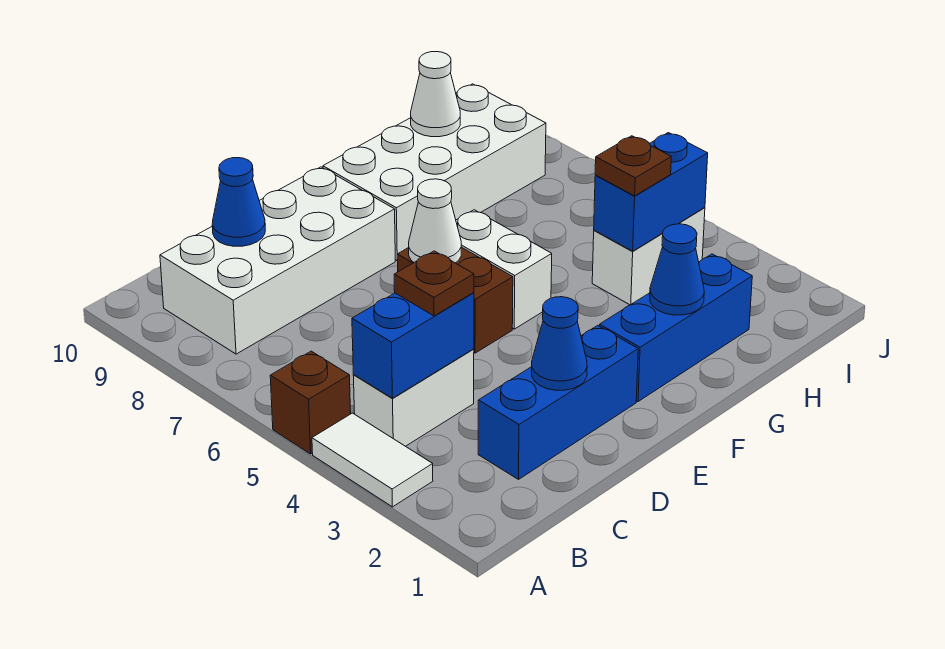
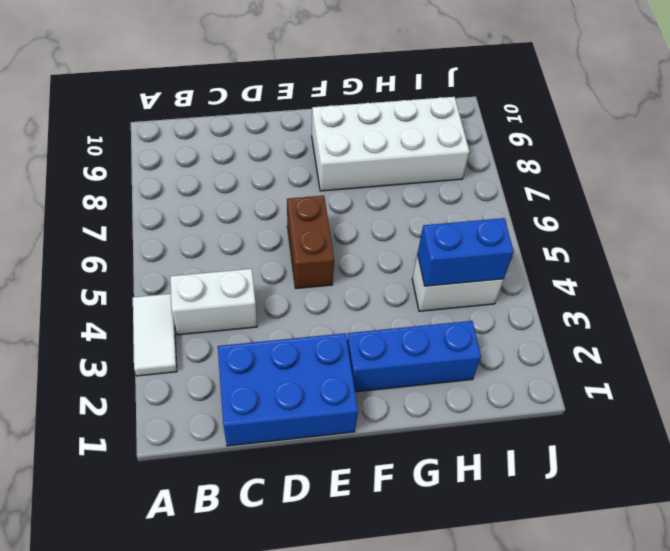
blue 2x3 brick [218,333,358,446] -> blue 1x3 brick [478,325,638,479]
none -> brown 1x1 brick [270,351,351,454]
none -> white 2x4 brick [160,167,395,354]
none -> white 1x2 brick [456,210,552,329]

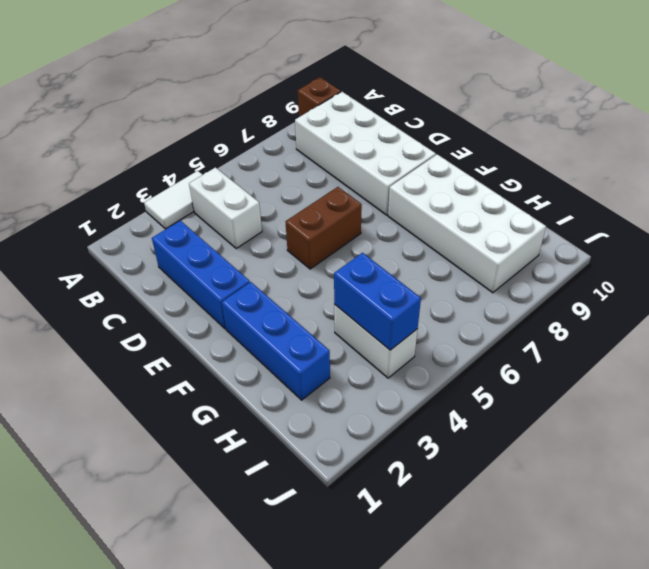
brown 1x1 brick [298,77,341,117] -> brown 1x1 brick moved to [270,351,351,454]
none -> white 1x2 brick [456,210,552,329]
none -> blue 1x2 brick [352,293,474,398]
none -> blue 1x1 cone [212,158,265,246]

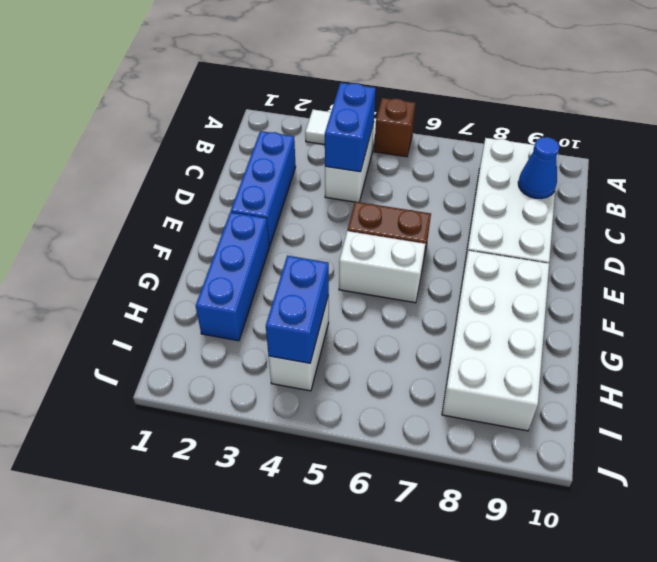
none -> blue 1x1 cone [531,297,587,390]
none -> white 1x1 cone [409,179,461,263]
none -> blue 1x1 cone [650,224,704,315]

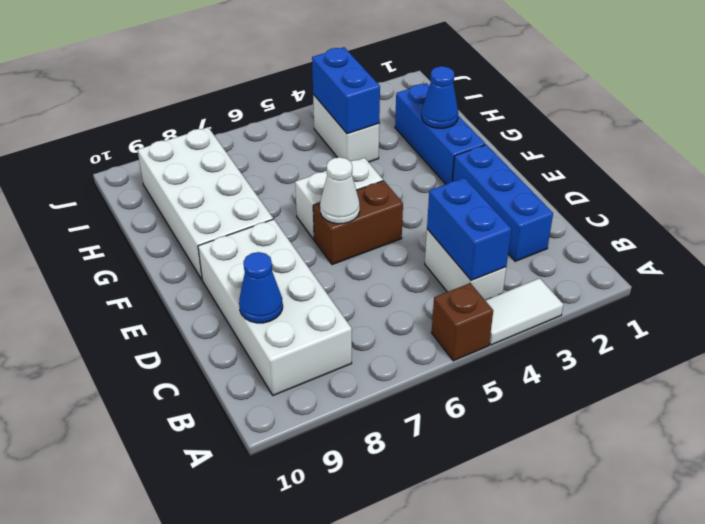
none -> blue 1x1 cone [531,297,587,390]
none -> white 1x1 cone [411,52,460,137]
none -> brown 1x1 plate [394,251,474,316]

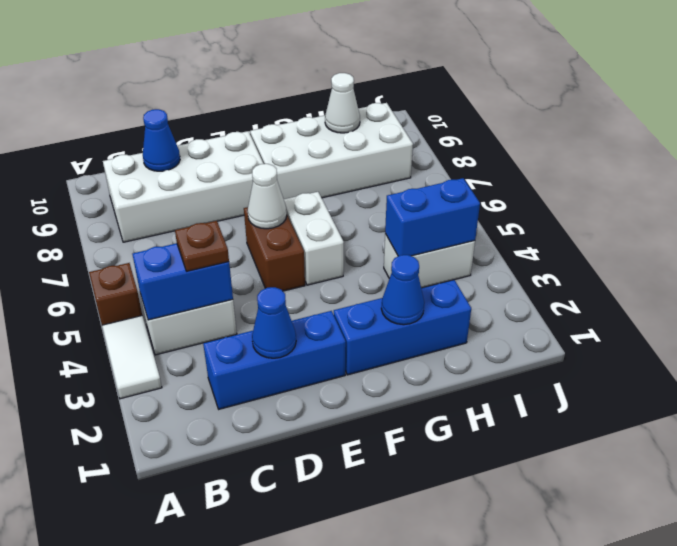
none -> brown 1x1 plate [595,136,671,196]

